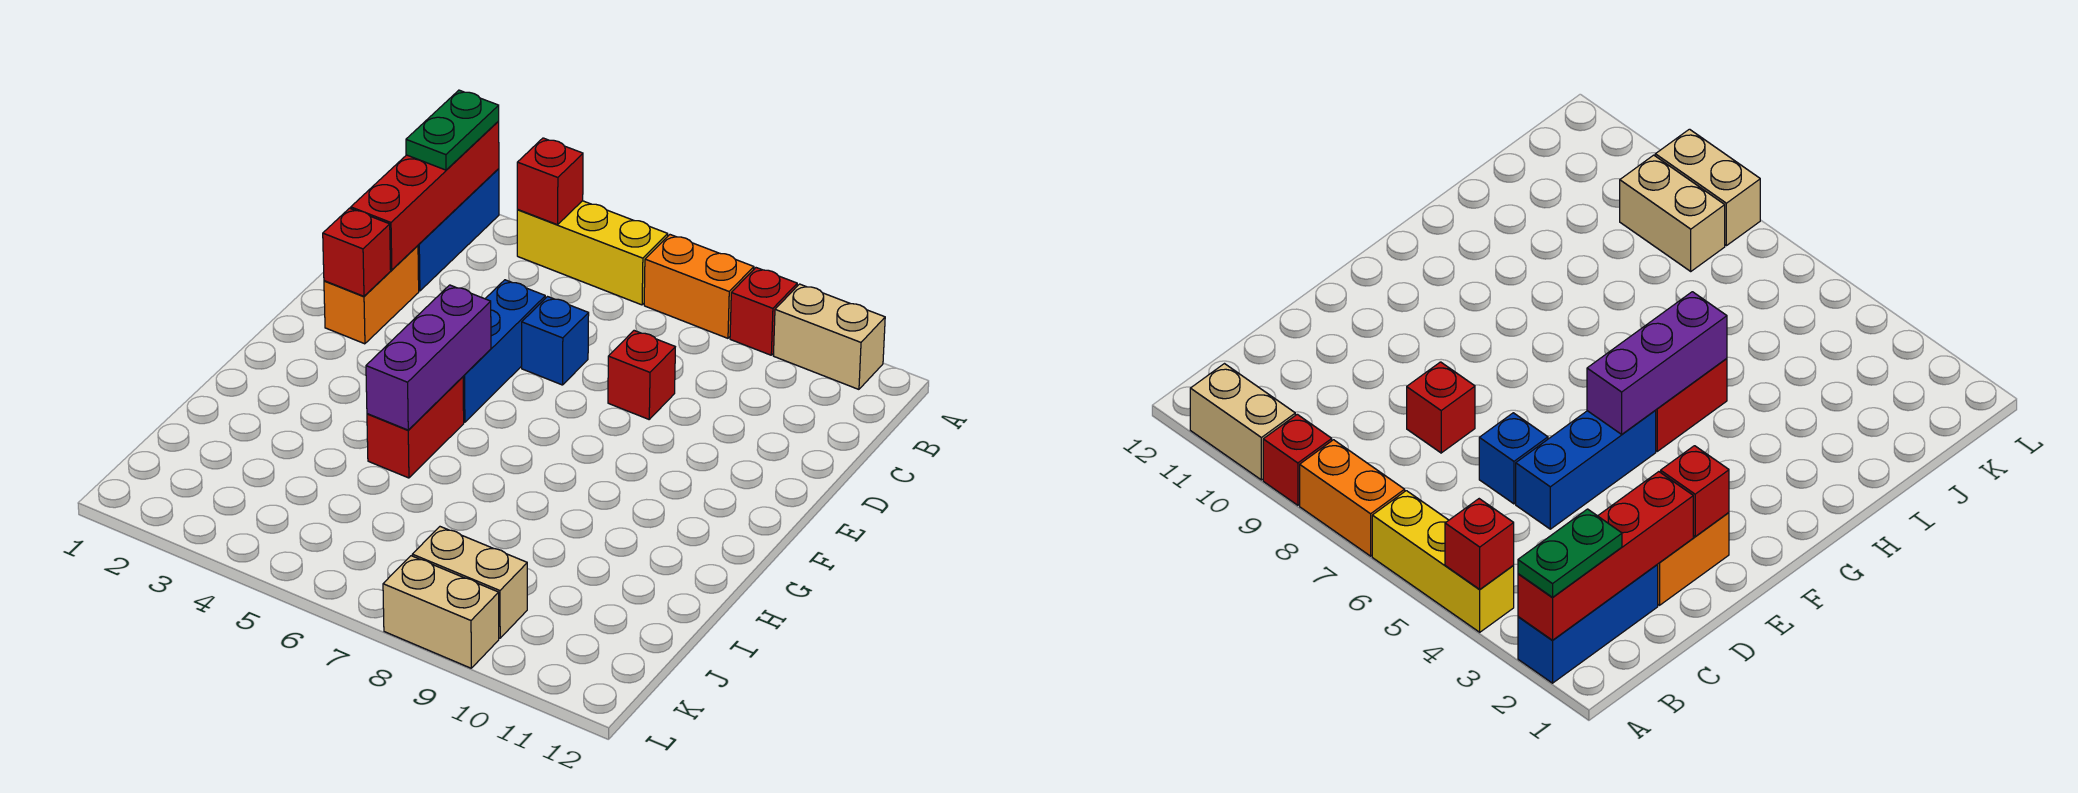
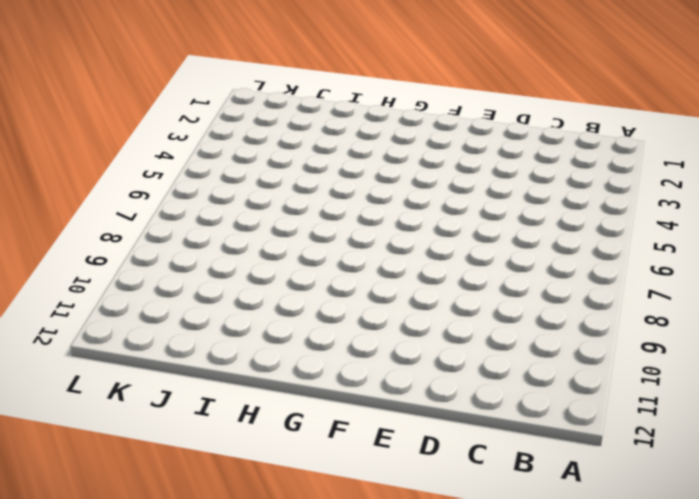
none -> blue 1x3 brick [418,169,499,291]
none -> yellow 1x3 brick [517,201,668,305]
none -> orange 1x2 brick [644,235,754,338]

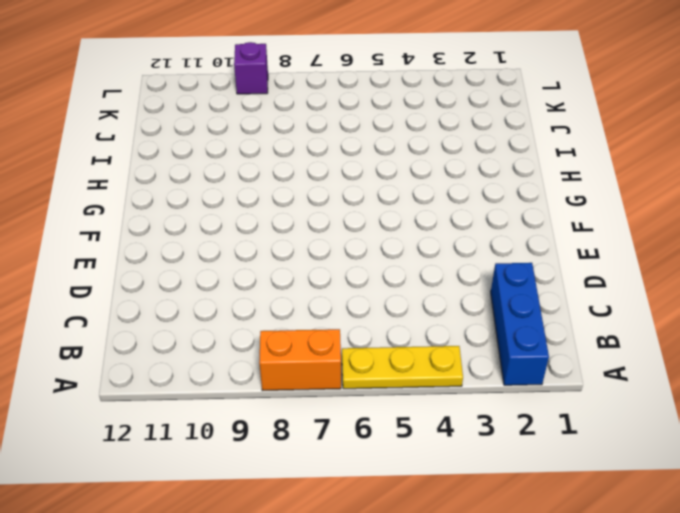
yellow 1x3 plate [342,346,463,389] -> yellow 1x3 brick [517,201,668,305]
purple 1x1 brick [234,42,268,94] -> tan 1x2 brick [383,556,499,668]
none -> red 1x1 brick [730,268,797,355]
none -> tan 1x2 brick [774,284,885,389]
none -> orange 1x2 brick [324,246,419,344]

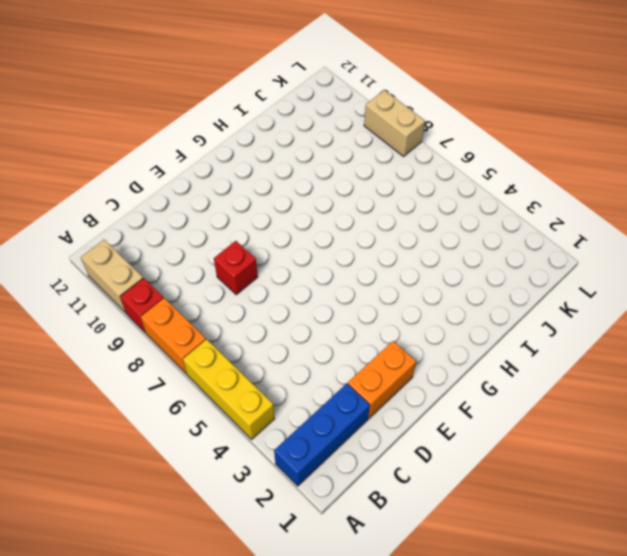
none -> blue 1x3 brick [463,280,545,422]
none -> blue 1x1 brick [522,297,589,385]
none -> red 1x2 brick [367,377,464,478]

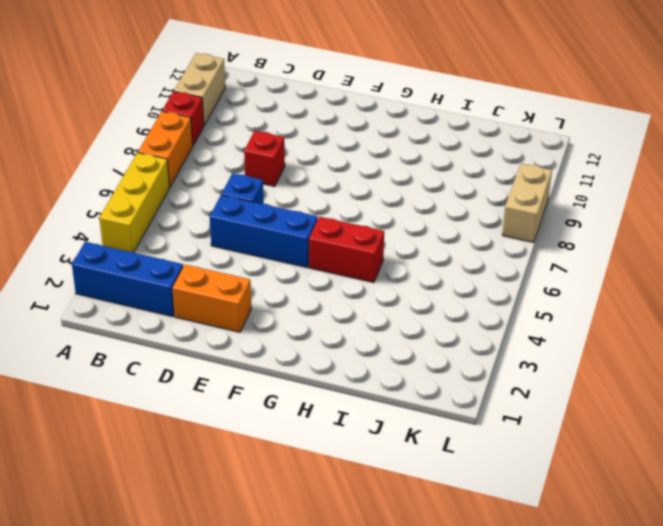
none -> tan 1x2 brick [412,527,527,638]
none -> red 1x4 brick [351,121,499,270]
none -> red 1x1 brick [517,138,583,225]

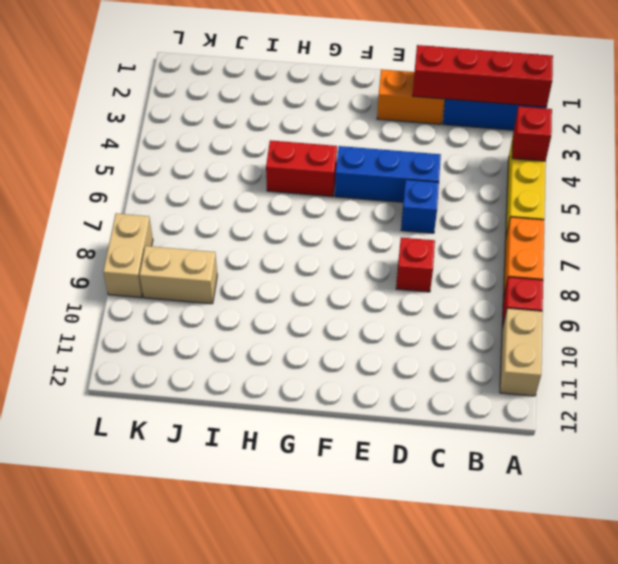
tan 1x2 brick [140,246,217,304] -> tan 1x2 brick turned to [412,527,527,638]
none -> red 1x1 brick [323,208,391,296]
none -> purple 1x3 brick [366,285,491,430]
none -> green 1x2 plate [406,90,499,170]

